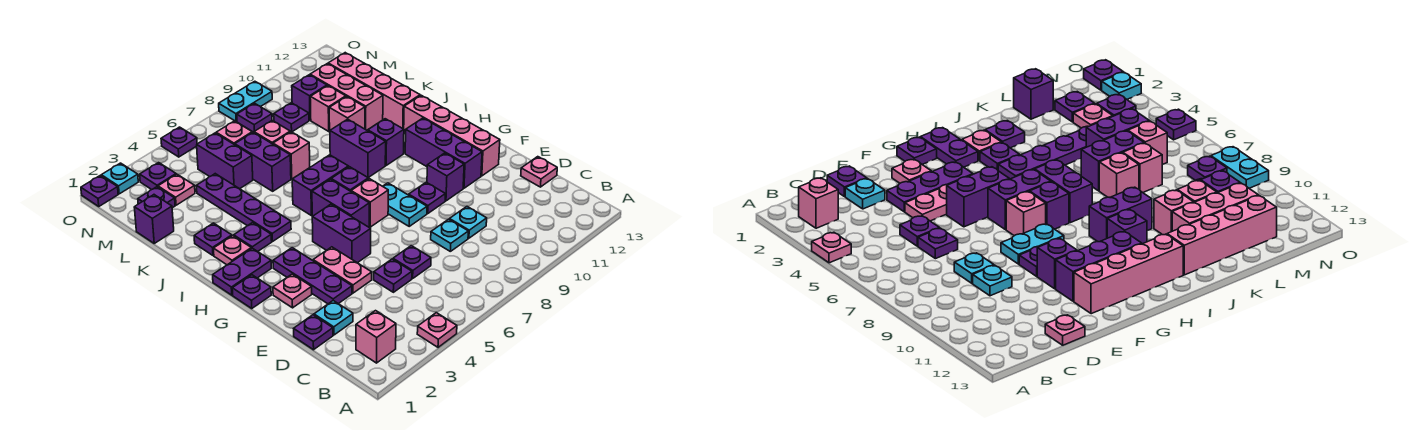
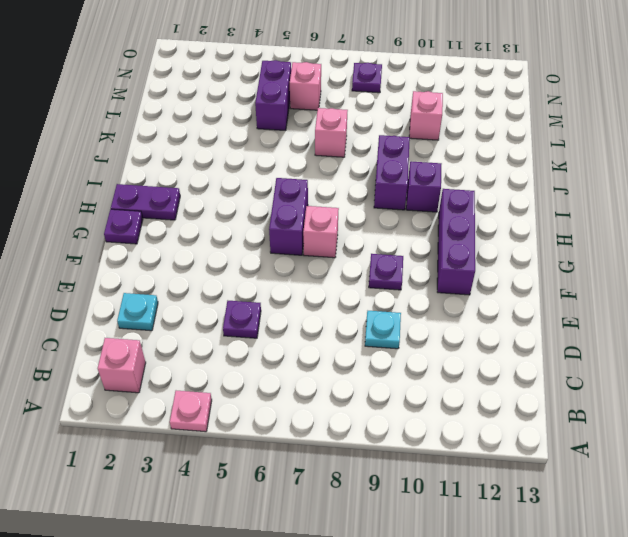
none -> purple 1x1 plate [294,315,333,350]
none -> purple 1x1 plate [393,246,431,278]
none -> cyan 1x1 plate [431,219,468,251]
none -> pink 1x1 plate [521,157,557,187]

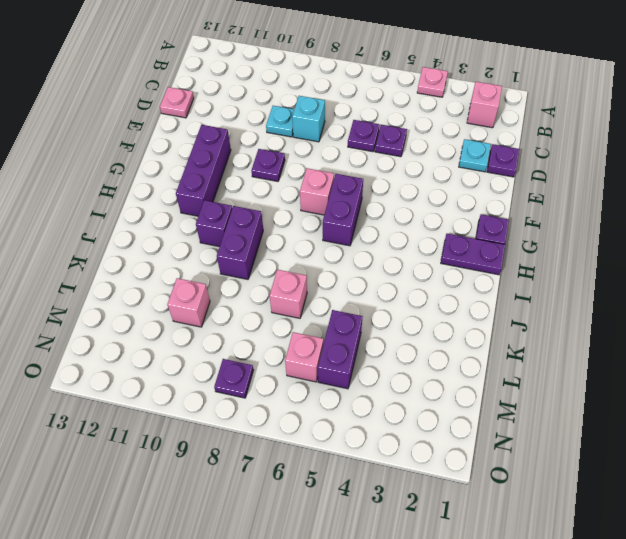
cyan 1x1 brick [292,96,325,142] -> cyan 1x1 plate [431,219,468,251]
none -> purple 1x3 plate [273,248,352,304]
none -> pink 1x2 plate [313,247,372,293]
none -> pink 1x1 plate [273,274,312,308]
none -> purple 1x2 brick [312,204,371,263]

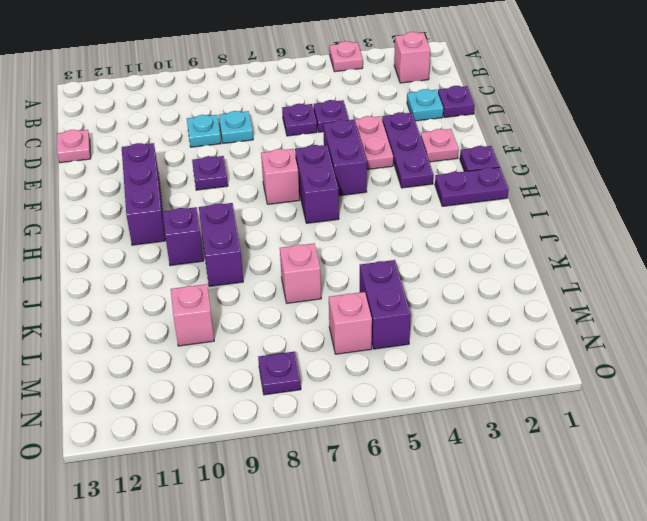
none -> cyan 1x2 plate [383,183,427,226]
none -> purple 1x1 brick [427,153,464,201]
none -> pink 1x4 brick [404,95,500,176]
none -> purple 1x1 brick [331,167,368,191]

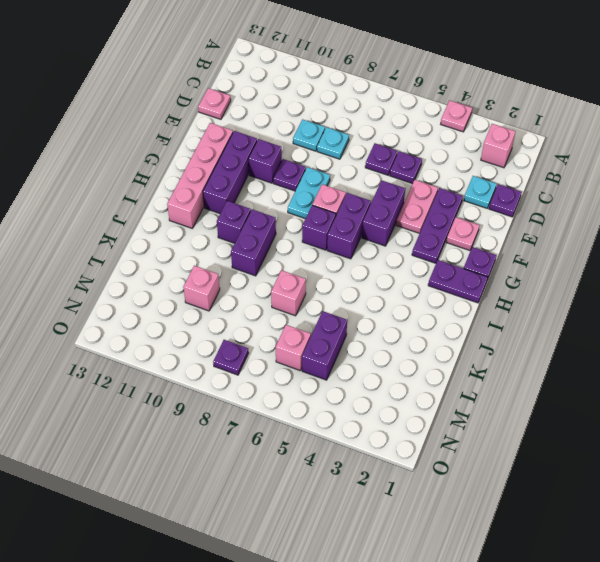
none -> pink 1x1 plate [213,236,251,265]
none -> purple 1x1 plate [234,222,272,251]
none -> purple 1x4 plate [197,174,291,242]
none -> purple 1x2 brick [292,155,348,215]

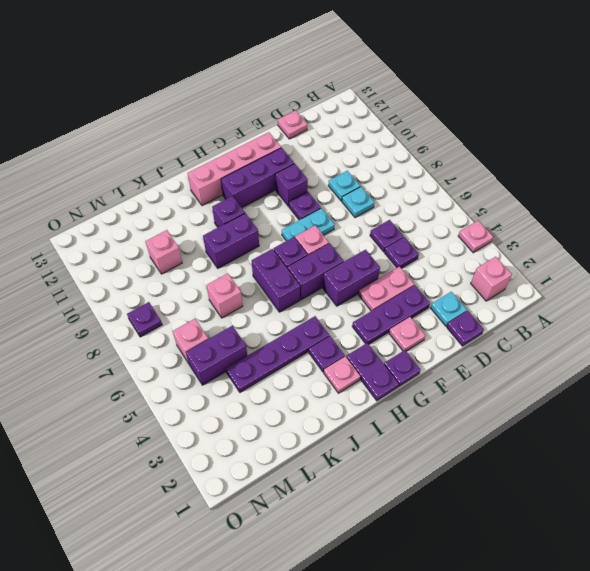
none -> purple 1x1 plate [194,223,232,255]
none -> pink 1x4 brick [328,53,420,129]
none -> purple 1x2 brick [235,132,291,191]
none -> pink 1x1 brick [329,97,365,130]

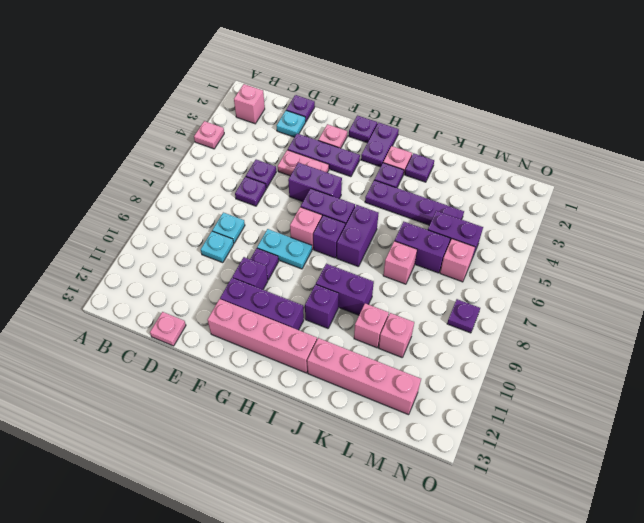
none -> pink 1x3 brick [310,64,383,130]
none -> purple 1x1 brick [134,195,174,243]
none -> pink 1x1 brick [254,120,290,144]
none -> purple 1x1 plate [138,187,175,208]

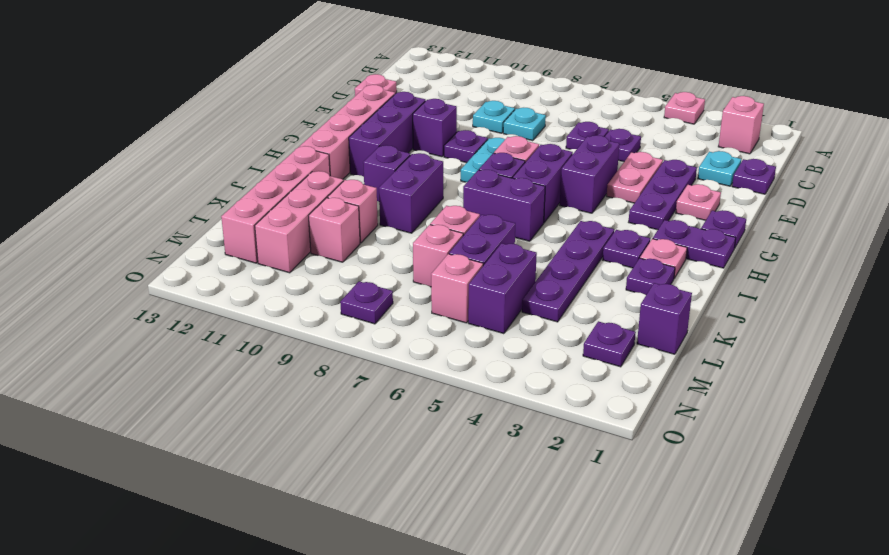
none -> pink 1x1 plate [158,174,195,205]
none -> purple 1x1 plate [274,103,309,132]
none -> purple 1x1 brick [292,75,327,120]
none -> purple 1x1 plate [140,163,176,190]

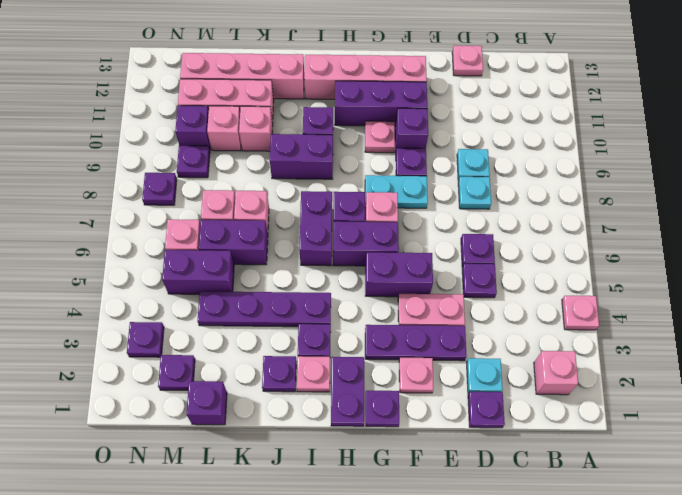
pink 1x1 plate [365,121,395,153] -> pink 1x1 plate moved to [158,174,195,205]
none -> purple 1x1 plate [81,175,118,206]
none -> cyan 1x1 plate [101,163,138,194]
none -> purple 1x1 plate [161,127,197,157]
none -> cyan 1x2 plate [219,81,272,121]

